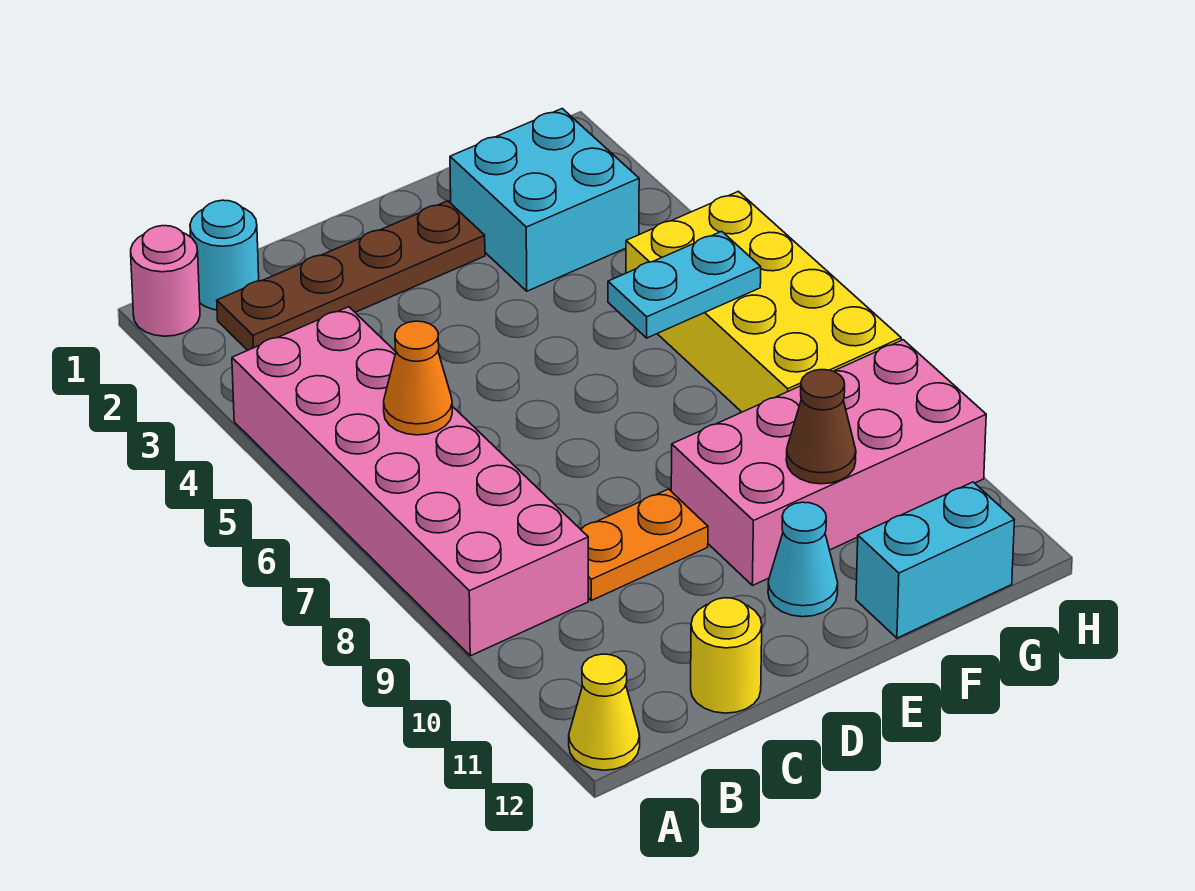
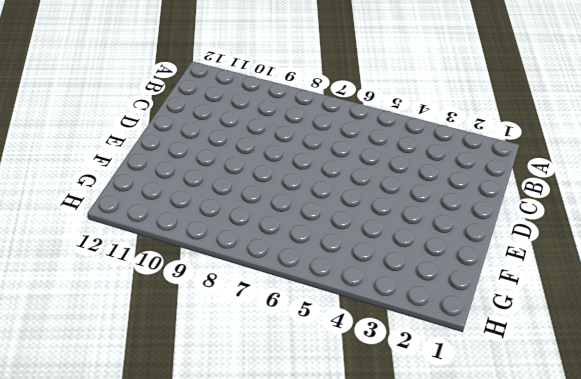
none -> pink 1x1 round brick [131,226,200,336]
none -> pink 2x6 brick [232,307,588,656]
none -> yellow 1x1 cone [569,654,640,770]

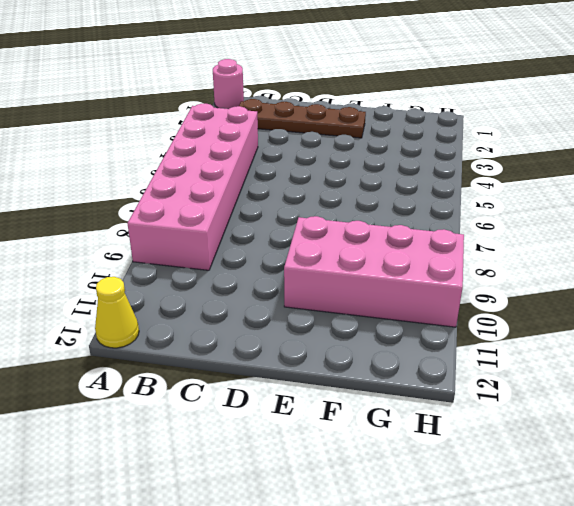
none -> cyan 1x1 round brick [190,200,259,310]
none -> orange 1x2 plate [581,489,708,600]
none -> yellow 1x1 round brick [691,598,762,713]

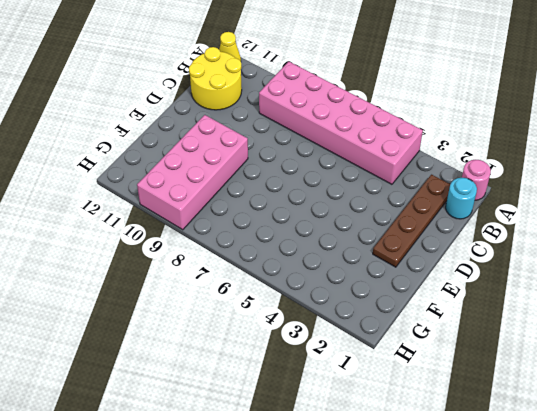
yellow 2x2 round brick [189,47,242,110] -> yellow 1x1 round brick [691,598,762,713]
none -> orange 1x2 plate [581,489,708,600]
none -> cyan 1x1 cone [768,502,838,617]
none -> cyan 2x2 brick [450,109,639,291]

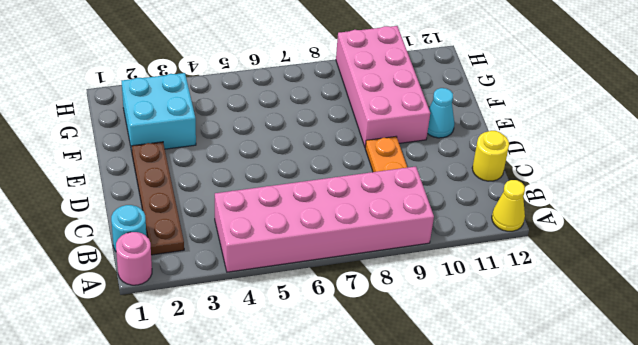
none -> cyan 1x2 brick [856,482,1014,638]
none -> yellow 2x4 brick [626,192,901,412]
none -> orange 1x1 cone [384,321,452,435]

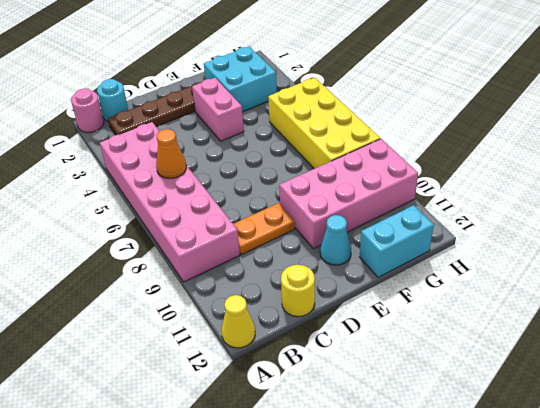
pink 1x2 brick [192,78,244,141] -> none
none -> cyan 1x2 plate [608,231,761,338]
none -> brown 1x1 cone [786,370,856,484]

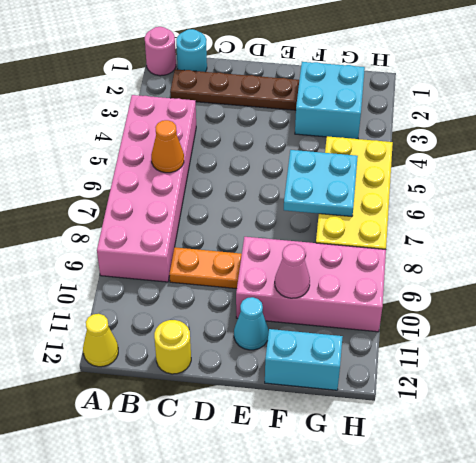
cyan 2x2 plate [284,150,358,217] -> cyan 1x2 plate [608,231,761,338]
pink 1x1 cone [275,244,310,298] -> brown 1x1 cone [786,370,856,484]

